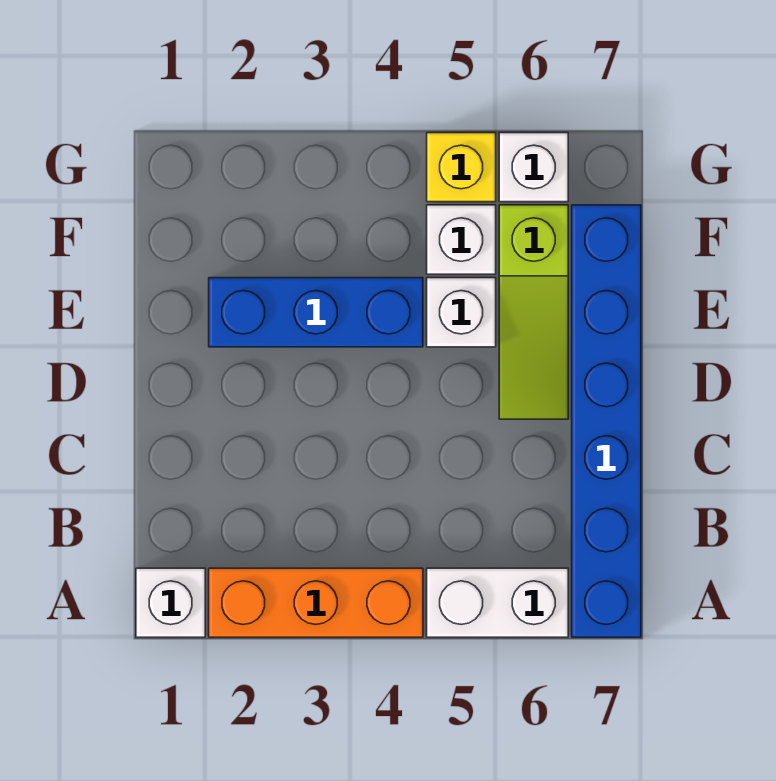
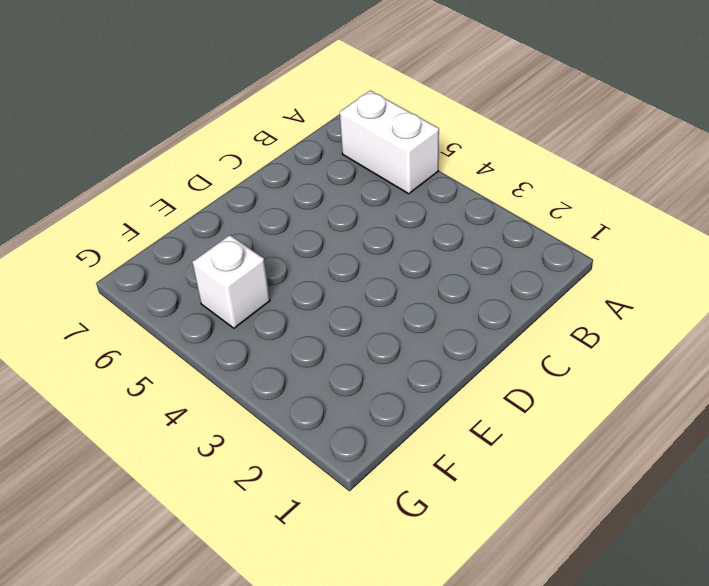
none -> white 1x1 brick [136,568,205,637]
none -> orange 1x3 brick [209,568,423,637]

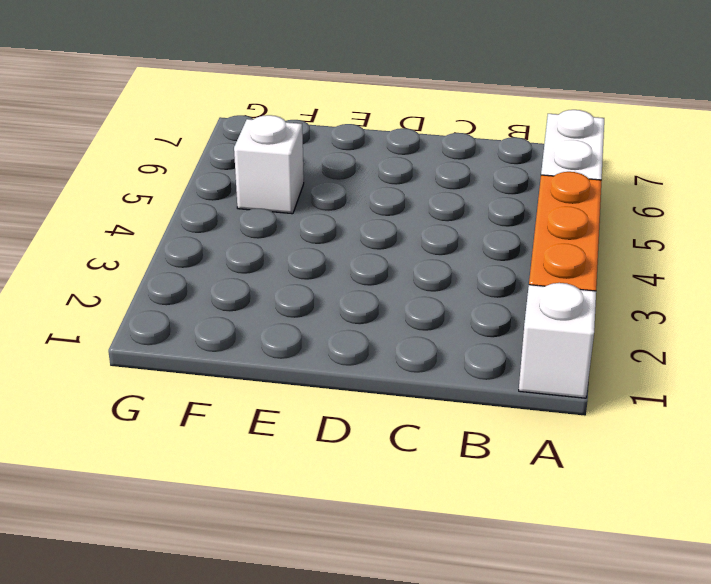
none -> blue 1x6 brick [572,205,641,637]
none -> lime 1x3 slope [499,205,568,419]

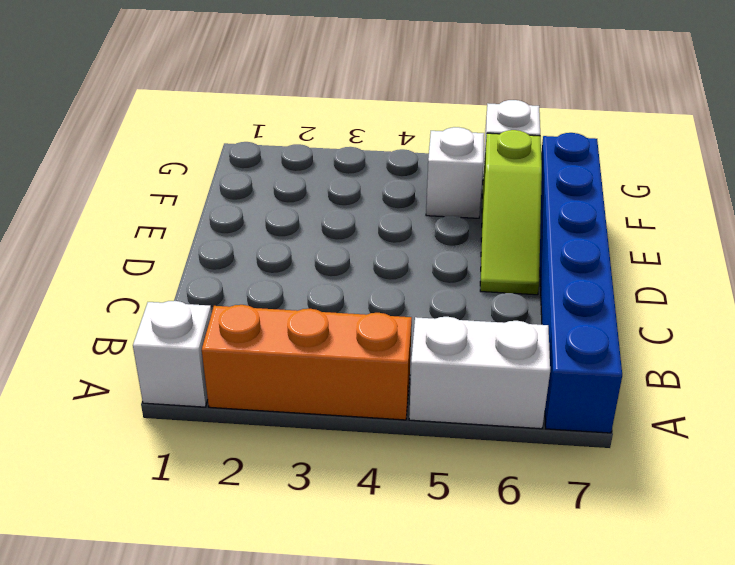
none -> blue 1x3 brick [209,278,423,347]
none -> white 1x1 brick [427,278,496,347]

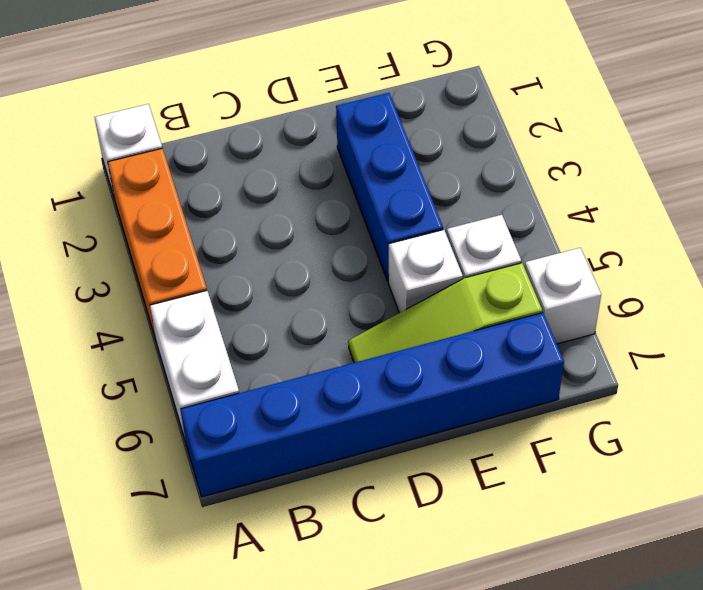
none -> yellow 1x1 brick [427,133,496,202]

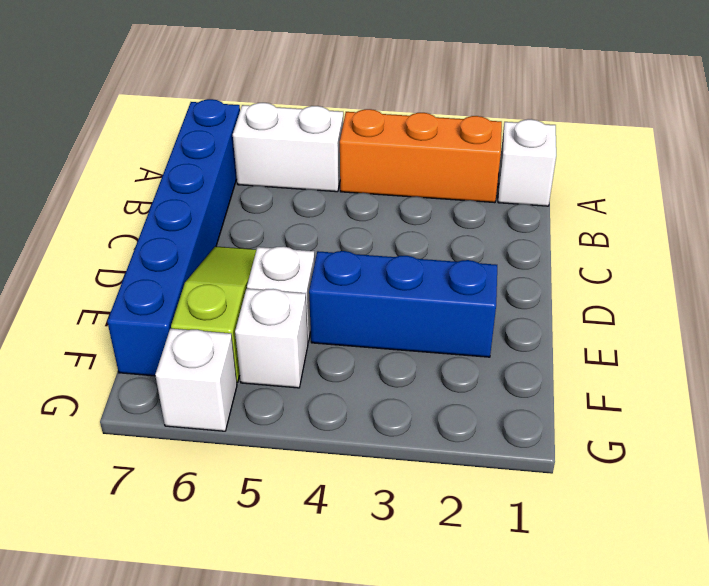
none -> yellow 1x1 brick [427,133,496,202]

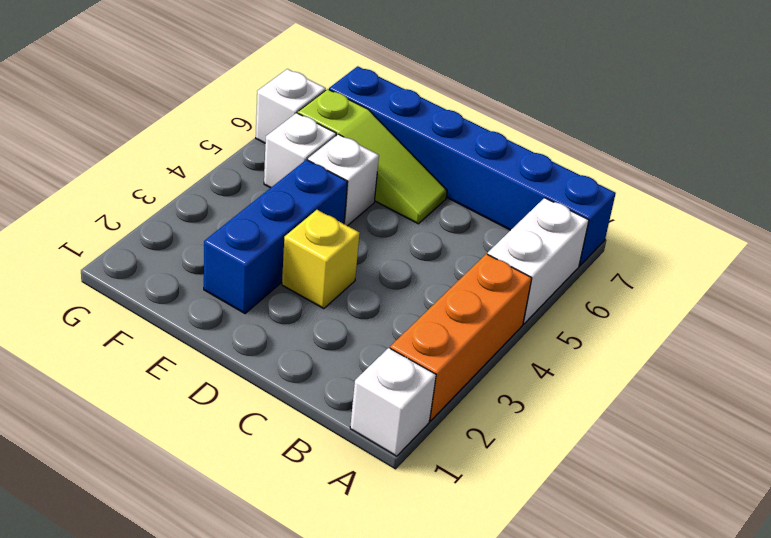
yellow 1x1 brick [282,210,360,309] -> yellow 1x1 brick moved to [427,133,496,202]

